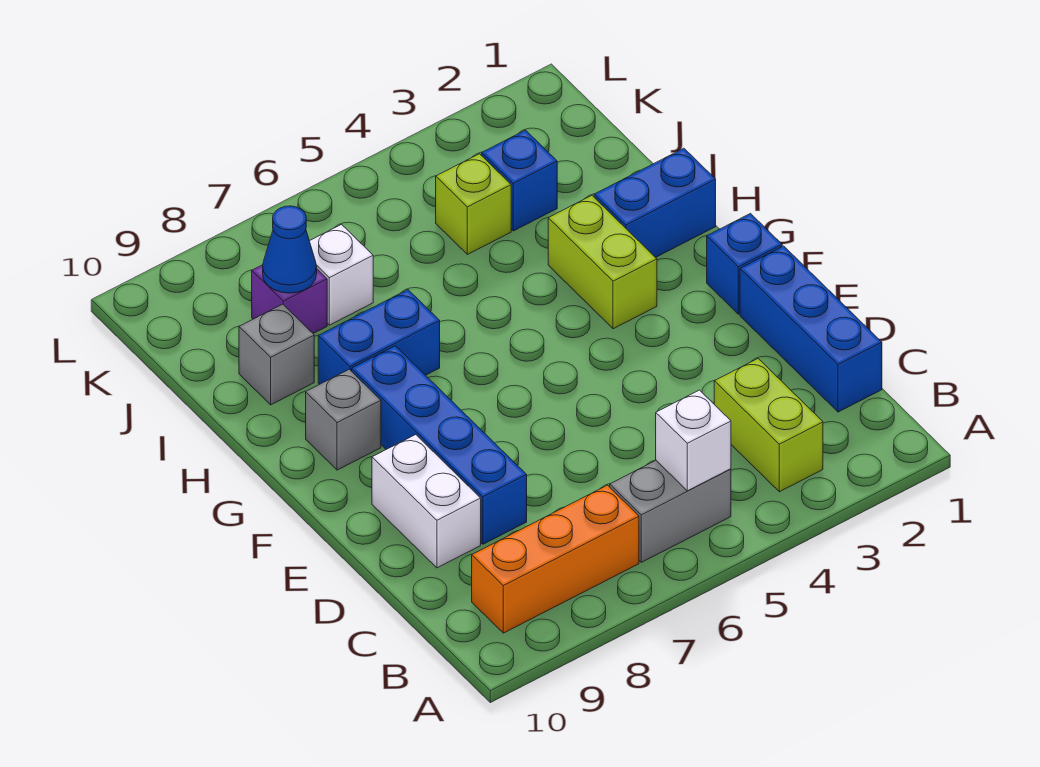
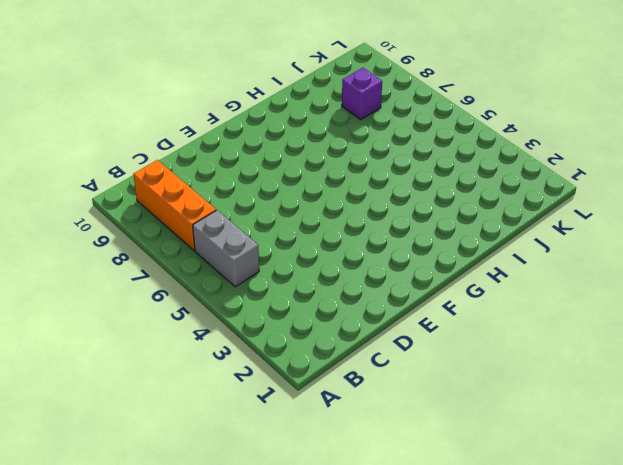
none -> lime 1x2 brick [714,359,823,492]
none -> blue 1x3 brick [740,246,882,412]
none -> blue 1x4 brick [352,346,527,544]

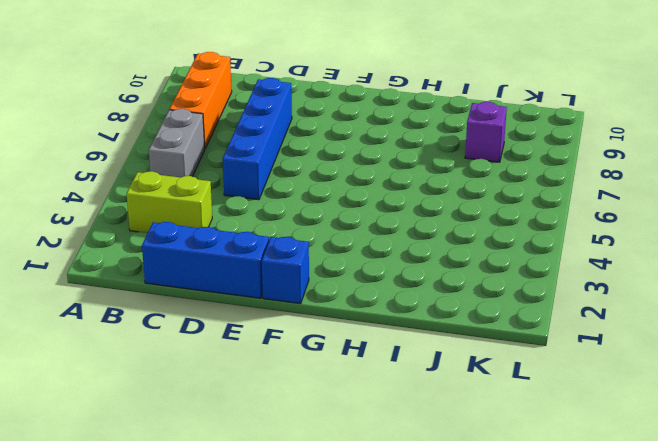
blue 1x4 brick [223,78,292,200] -> blue 1x4 brick turned to [352,346,527,544]
none -> white 1x2 brick [372,435,481,568]
none -> lime 1x2 brick [548,196,657,329]
none -> grey 1x1 brick [306,369,381,470]

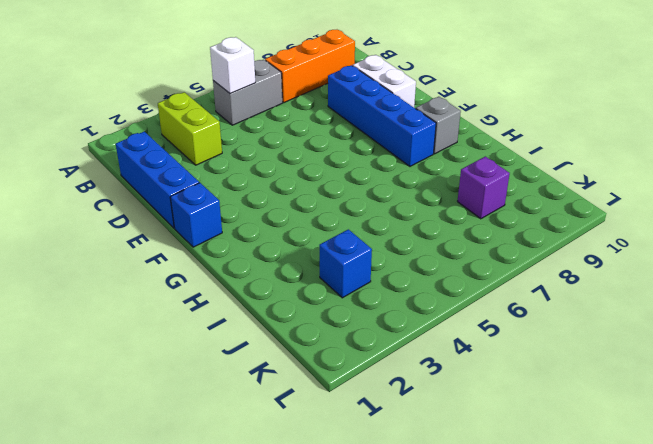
none -> lime 1x2 brick [548,196,657,329]
none -> blue 1x2 brick [594,148,716,258]
none -> blue 1x2 brick [318,290,440,384]

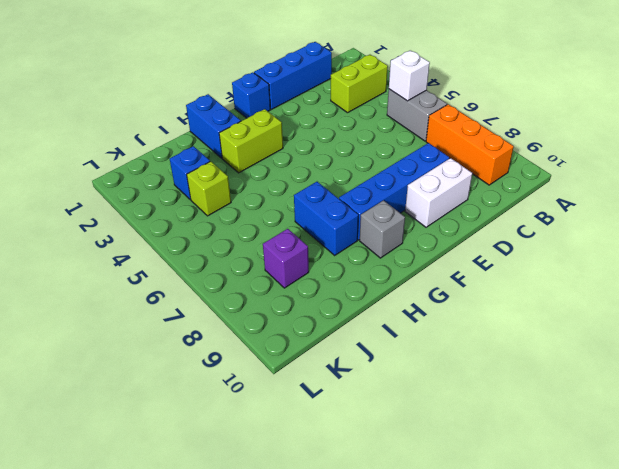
none -> grey 1x1 brick [239,304,314,405]
none -> white 1x1 brick [310,225,373,325]
none -> blue 1x1 cone [263,206,317,293]

